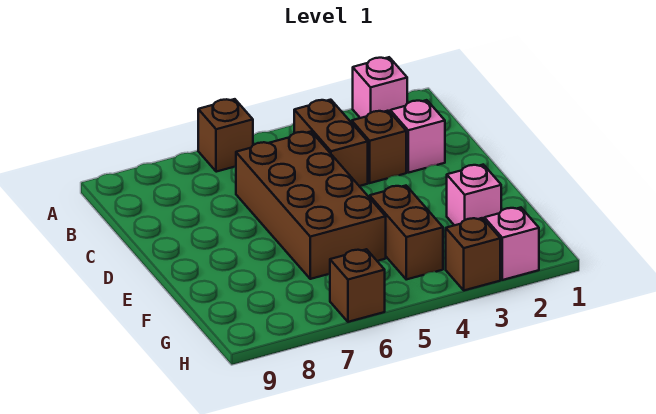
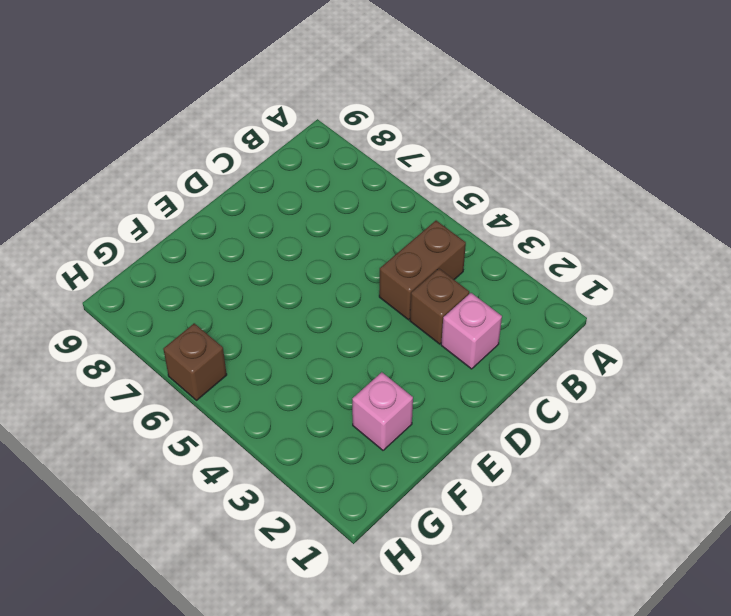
none -> pink 1x1 brick [353,57,407,118]
none -> brown 1x1 brick [198,99,253,172]

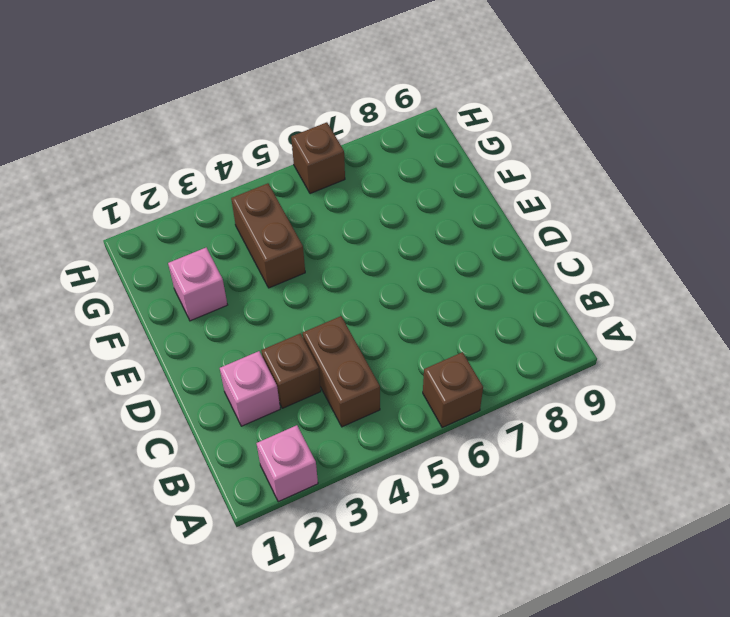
none -> brown 2x4 brick [236,132,386,279]
none -> pink 1x1 brick [484,208,539,280]

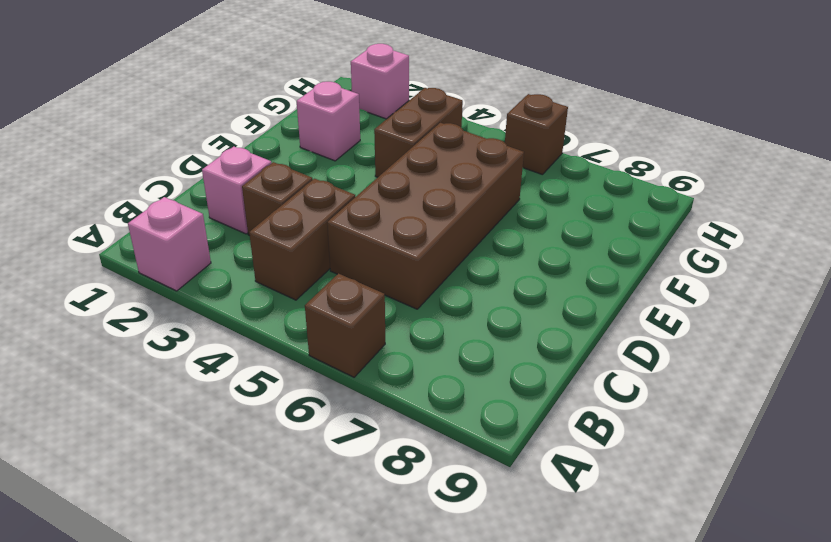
none -> brown 1x1 brick [446,218,500,290]

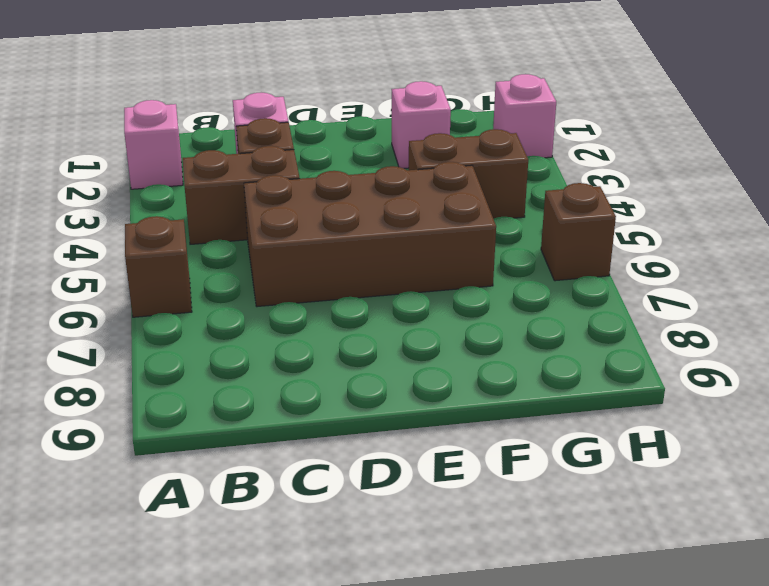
none -> brown 1x1 brick [446,218,500,290]

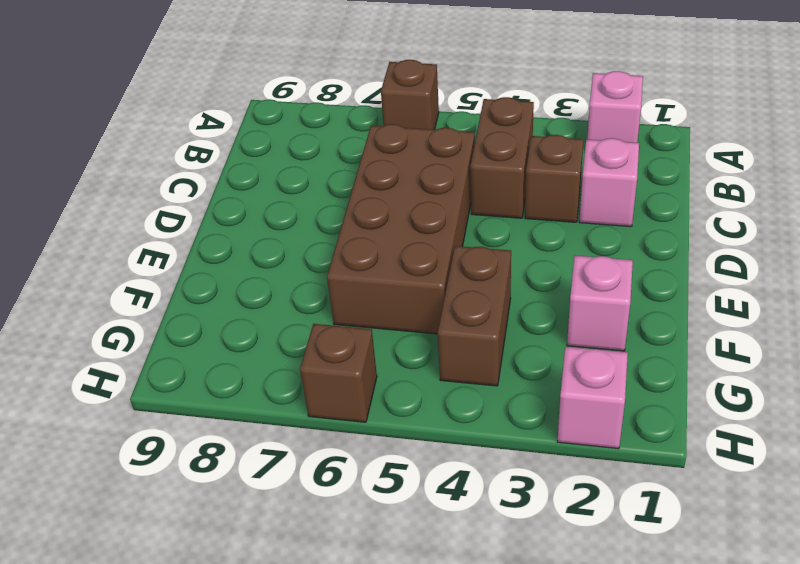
none -> brown 1x1 brick [446,218,500,290]

